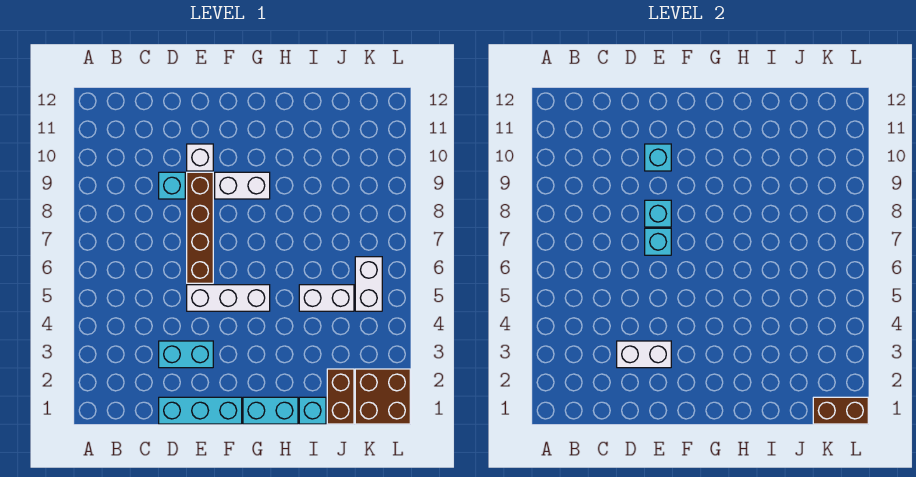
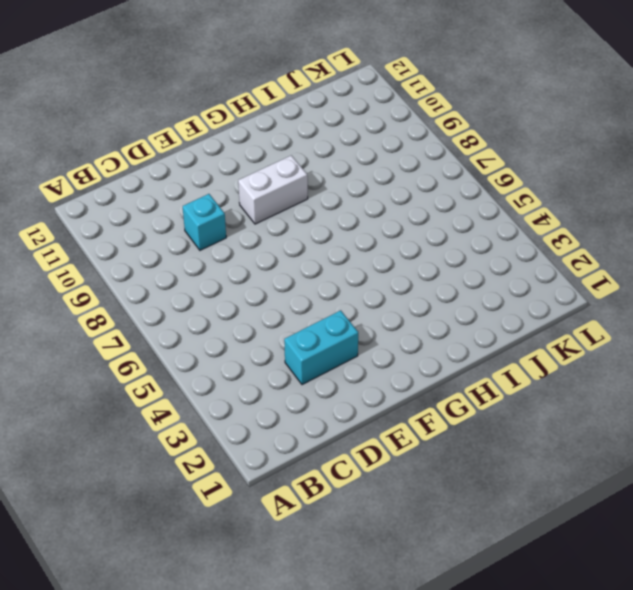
none -> cyan 1x3 brick [159,397,242,424]
none -> white 1x3 brick [187,285,270,311]
none -> brown 1x4 brick [187,172,213,283]

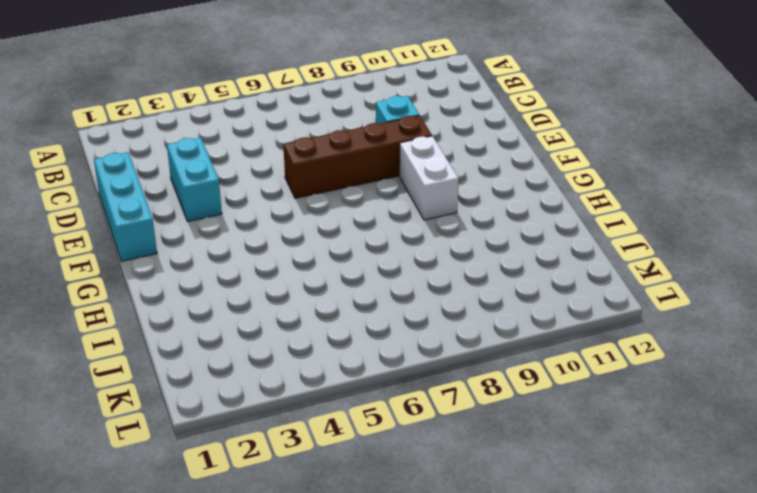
none -> white 1x3 brick [187,285,270,311]
none -> white 1x1 brick [187,144,213,171]
none -> cyan 1x2 brick [243,397,298,424]

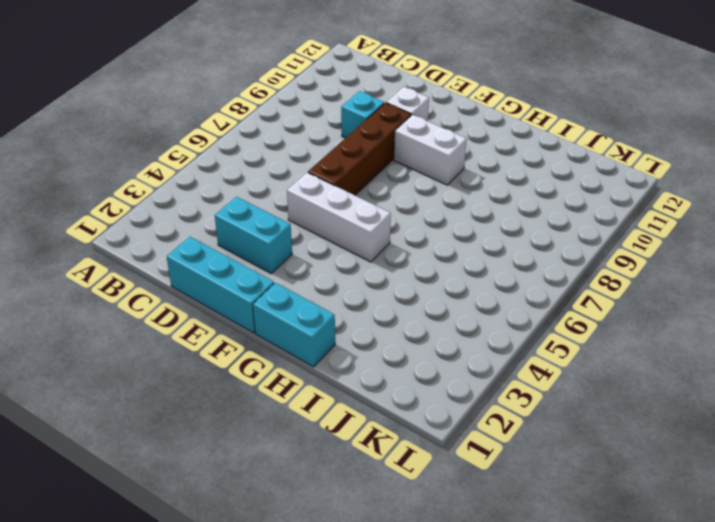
none -> cyan 1x1 brick [299,397,326,424]
none -> white 1x2 brick [299,285,354,311]
none -> brown 1x2 brick [327,369,354,424]

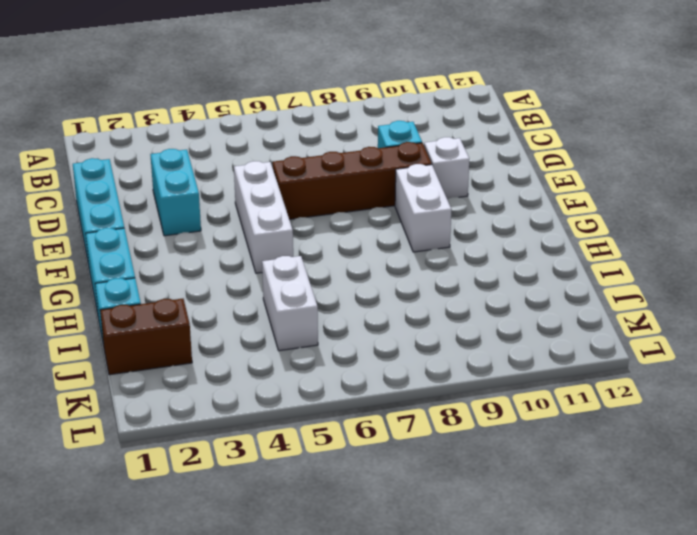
none -> brown 2x2 brick [355,369,410,424]
none -> white 1x2 brick [355,257,382,311]
none -> white 1x2 brick [617,341,671,368]

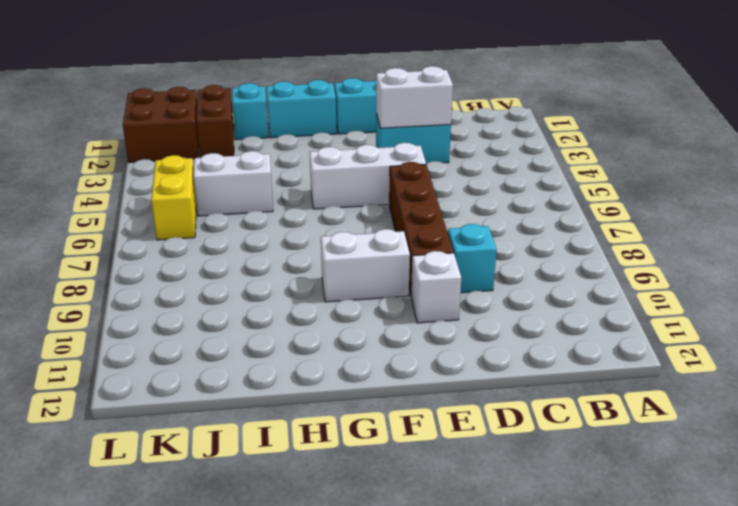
yellow 1x2 brick [151,155,197,240] -> white 1x2 brick [355,257,382,311]
none -> cyan 1x1 brick [645,228,671,255]
none -> cyan 1x1 brick [645,200,671,227]
none -> cyan 1x1 brick [645,144,671,171]

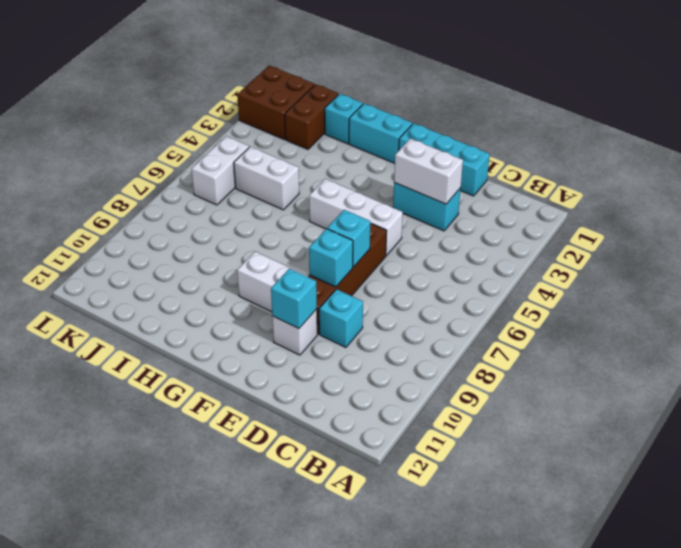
none -> brown 1x2 brick [813,397,868,424]

